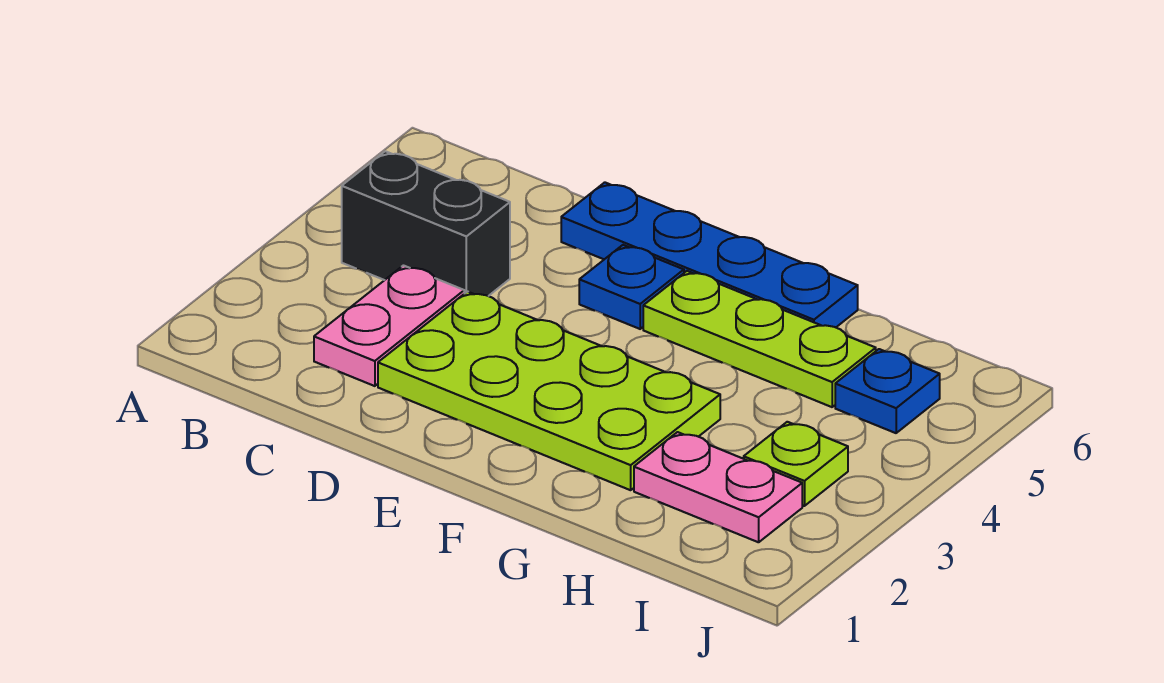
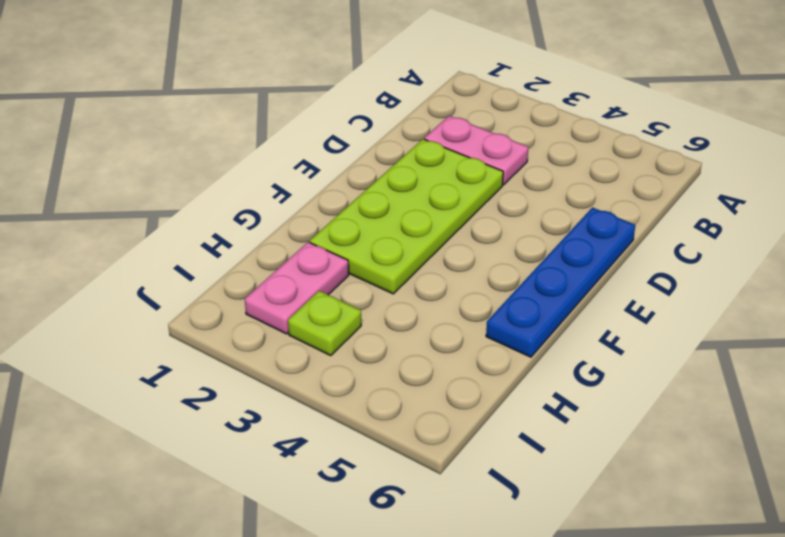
none -> black 1x2 brick [342,151,510,296]
none -> blue 1x1 plate [579,245,684,329]

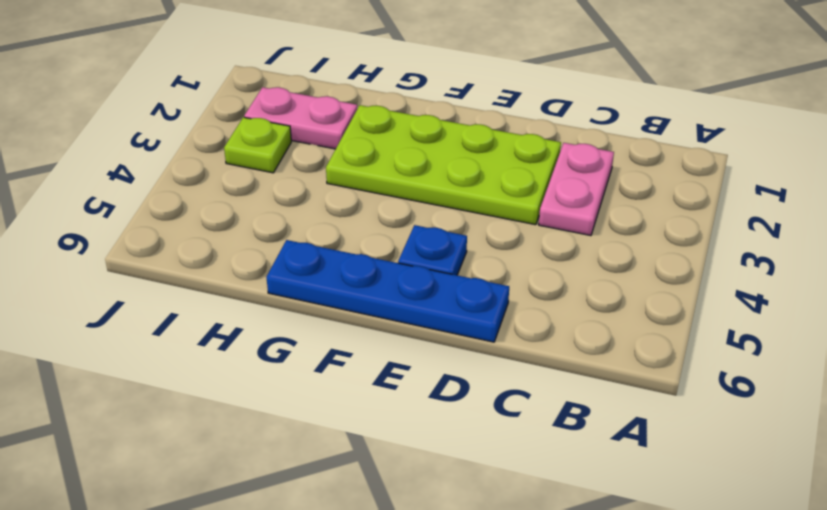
none -> black 1x2 brick [342,151,510,296]
none -> lime 1x3 plate [643,271,876,407]

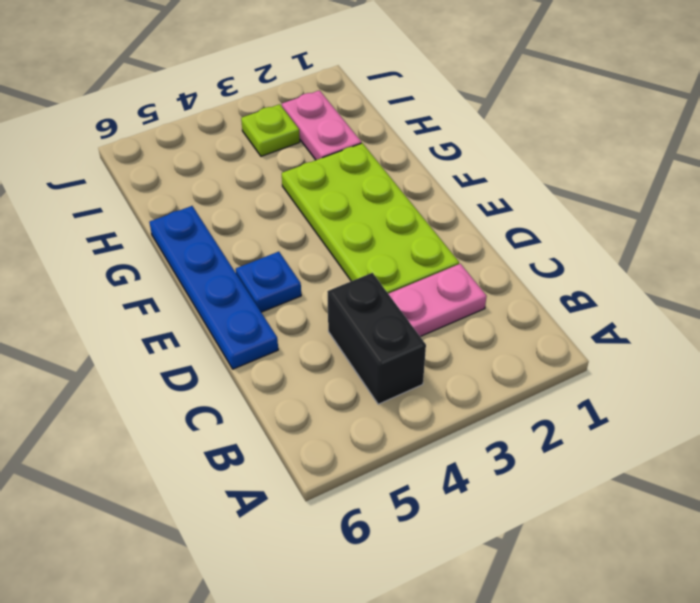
none -> lime 1x3 plate [643,271,876,407]
none -> blue 1x1 plate [835,349,940,433]

